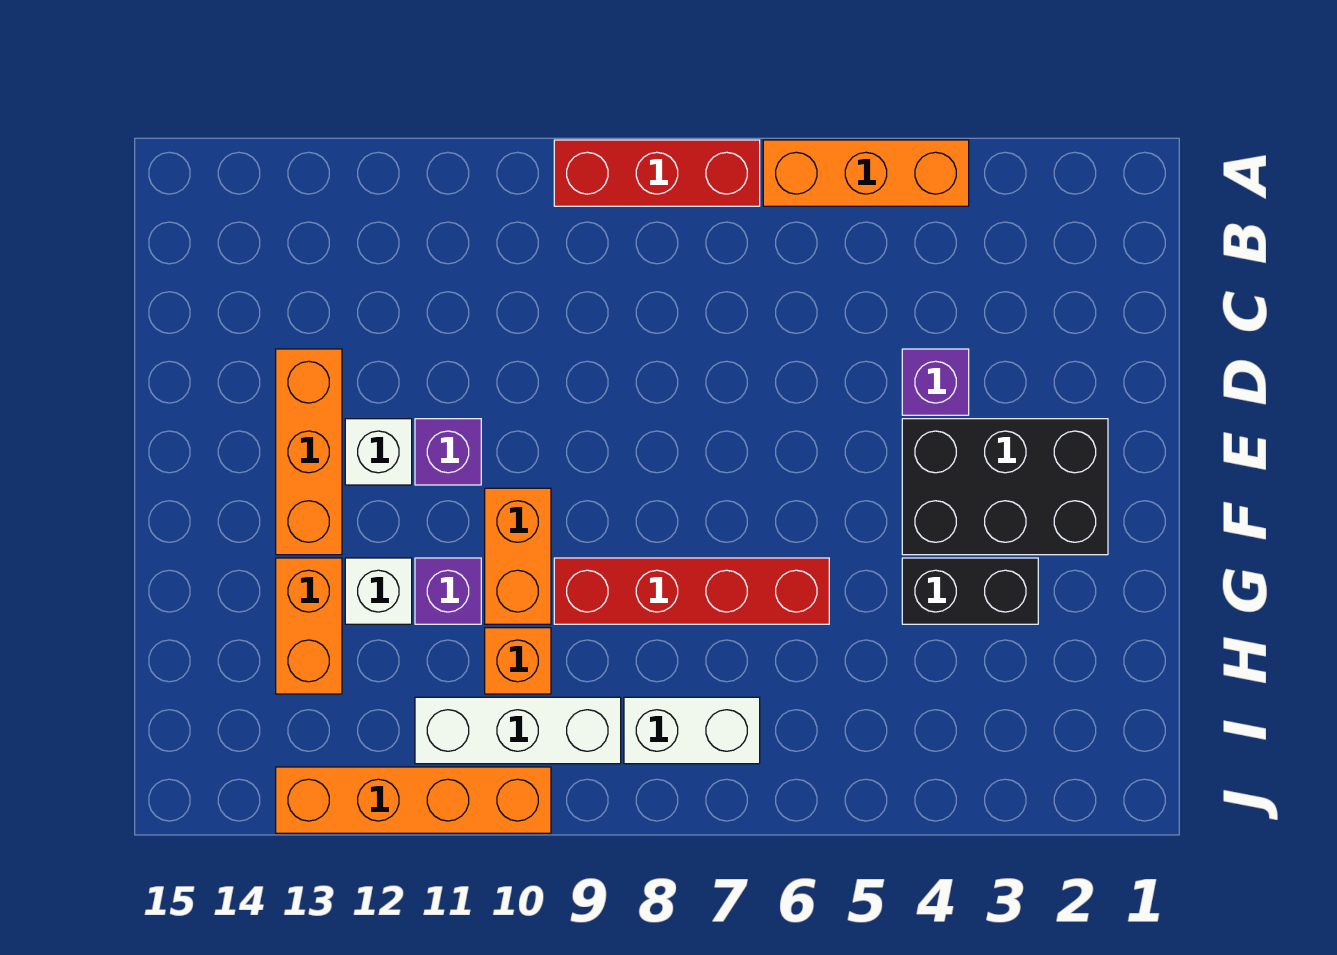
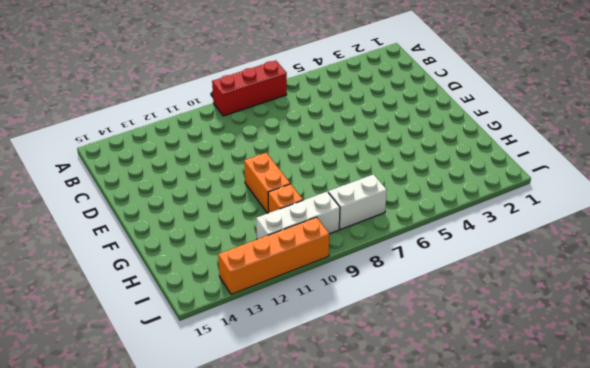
none -> orange 1x3 brick [763,140,969,206]
none -> purple 1x1 brick [902,349,969,415]
none -> orange 1x3 brick [276,349,342,555]

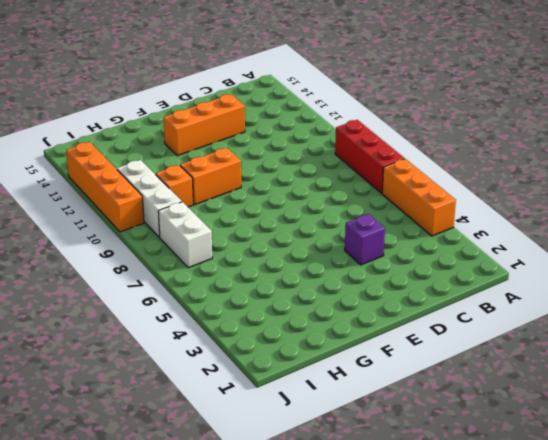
none -> black 2x3 brick [902,419,1108,555]
none -> purple 1x1 brick [415,419,481,485]
none -> white 1x1 brick [345,419,412,485]

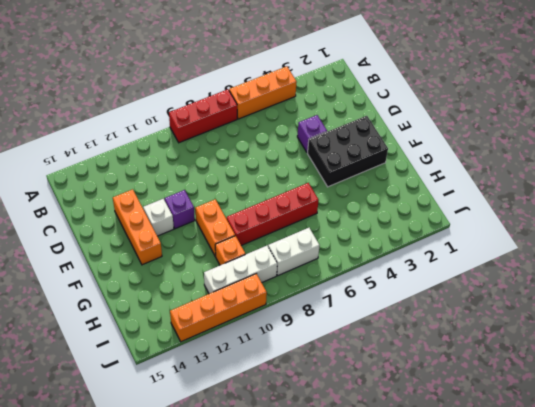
none -> black 1x2 brick [902,558,1038,624]
none -> purple 1x1 brick [415,558,481,624]
none -> white 1x1 brick [345,558,412,624]

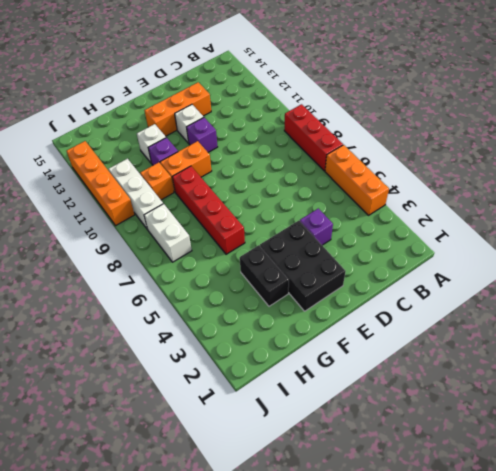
none -> orange 1x2 brick [276,558,342,694]

